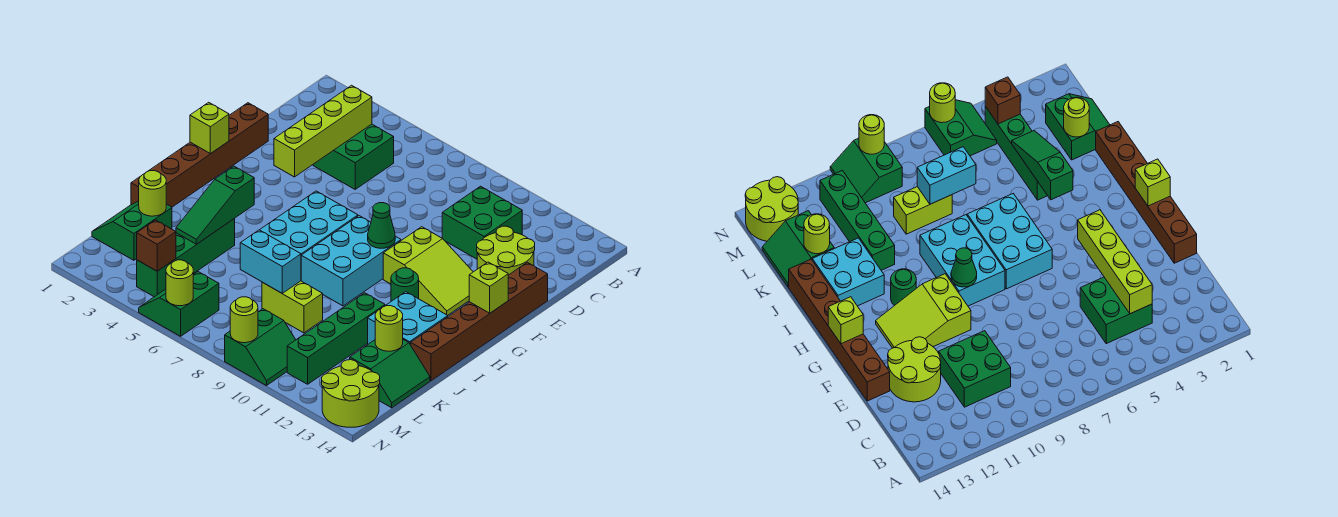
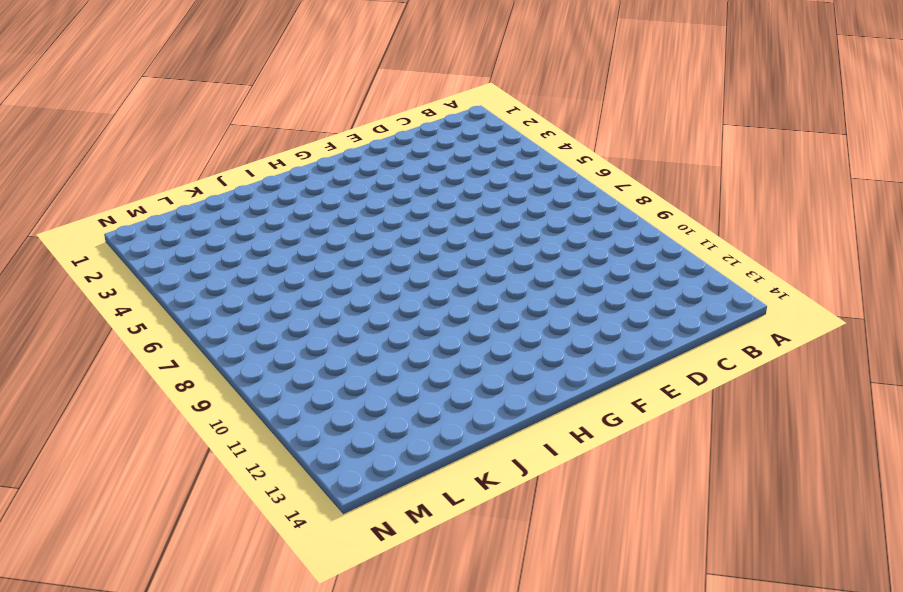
none -> green 2x2 brick [313,124,394,189]
none -> green 2x2 brick [442,186,522,259]
none -> lime 2x2 round brick [477,226,535,275]

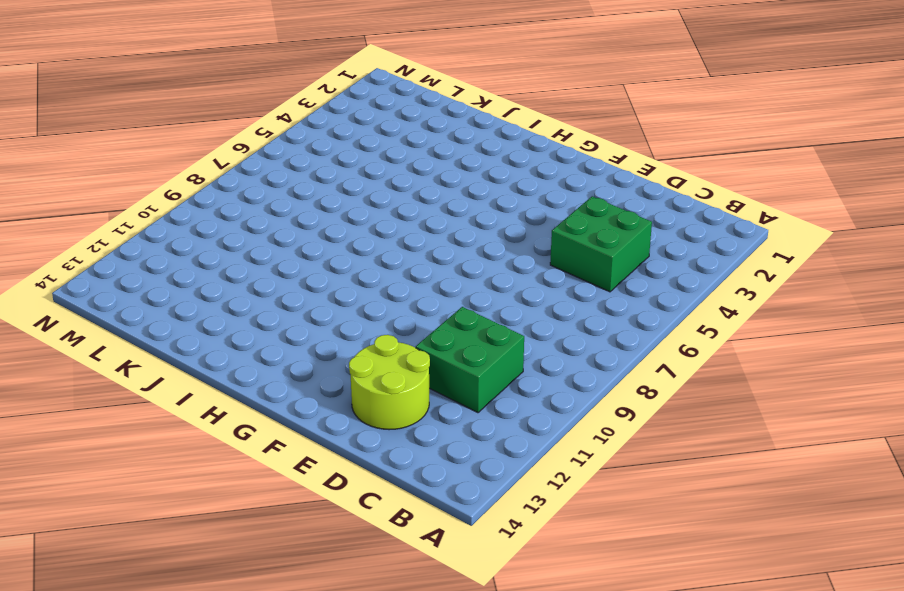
none -> brown 1x6 brick [131,103,268,207]
none -> brown 1x6 brick [411,262,548,381]
none -> lime 2x3 slope [383,227,473,315]

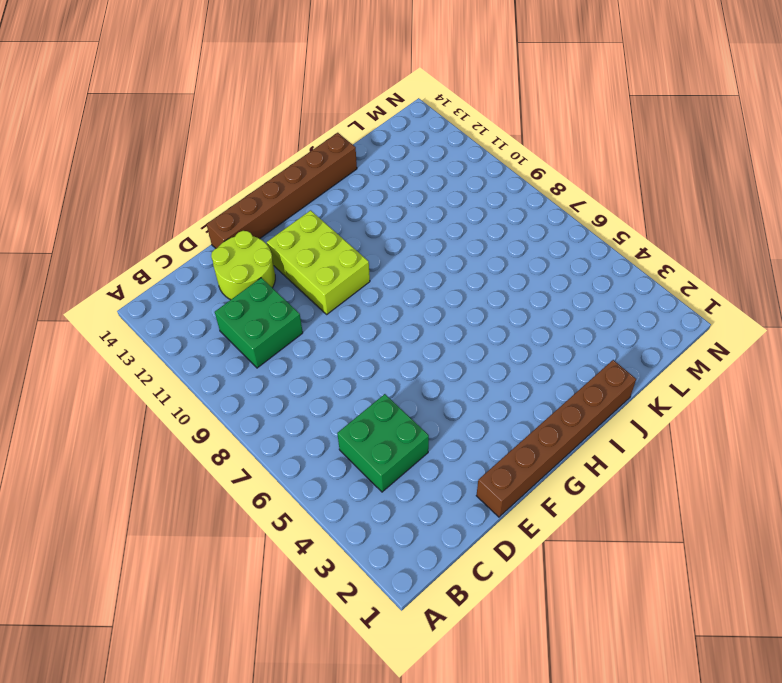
lime 2x3 brick [267,210,370,314] -> lime 2x3 slope [383,227,473,315]
none -> cyan 2x3 brick [260,191,358,255]
none -> cyan 2x3 brick [301,216,401,306]
none -> green 1x1 round brick [391,268,419,301]

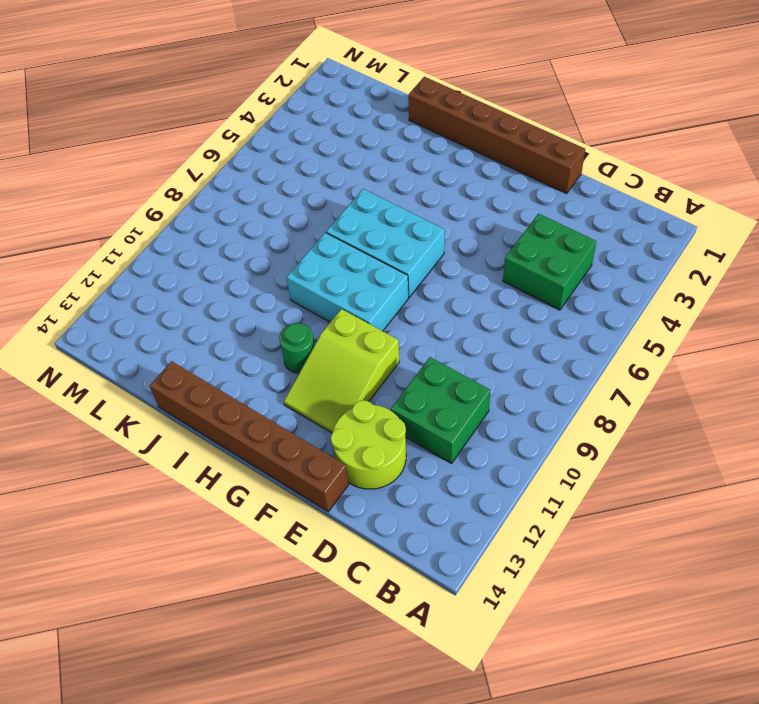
none -> cyan 2x2 brick [368,292,448,345]
none -> green 1x4 brick [137,219,235,297]
none -> green 1x4 brick [287,293,385,384]

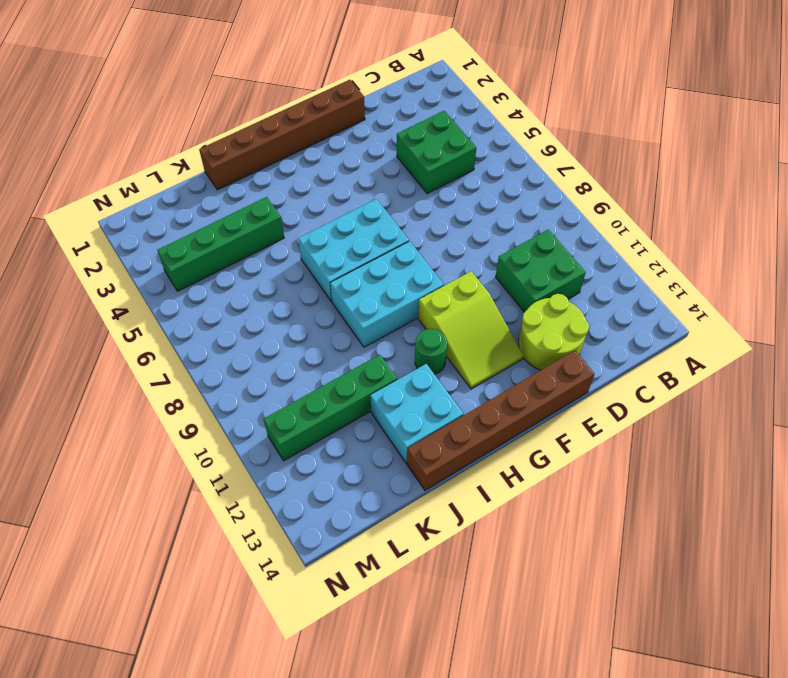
none -> green 2x2 slope [92,201,172,260]
none -> lime 1x2 brick [262,281,323,333]
none -> green 2x2 slope [350,340,430,408]

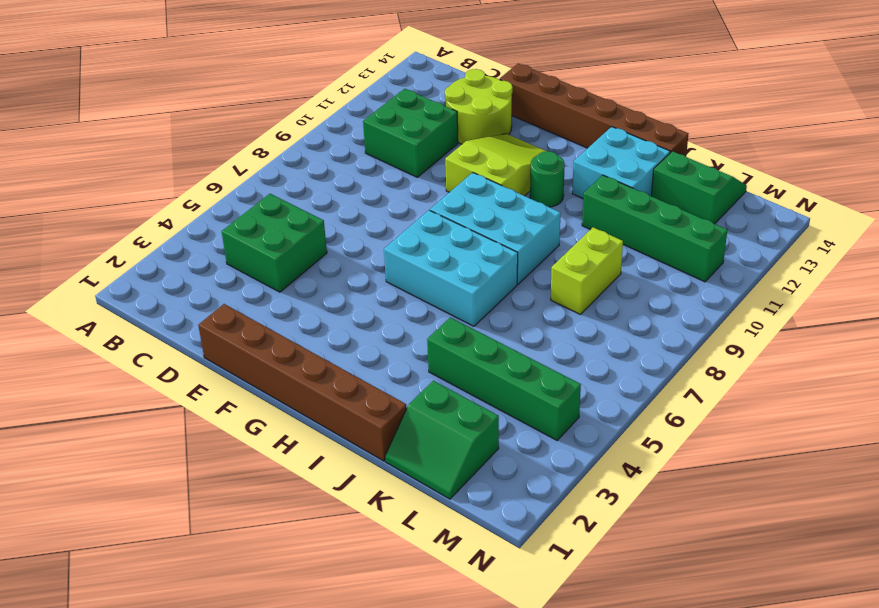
none -> green 2x2 slope [139,272,219,336]
none -> green 2x2 slope [225,309,296,386]
none -> lime 2x2 round brick [322,360,380,427]

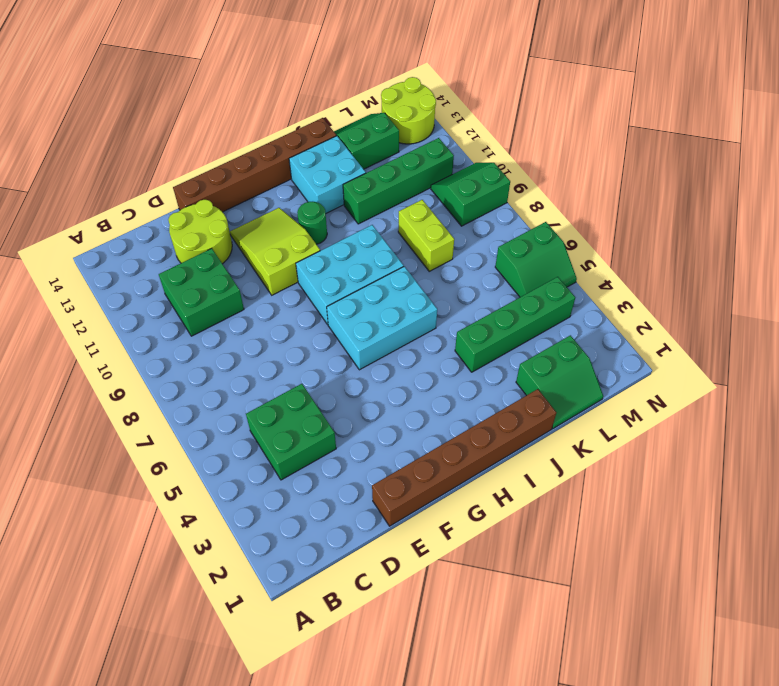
none -> lime 1x4 brick [274,85,372,177]
none -> lime 1x1 brick [190,102,229,154]
none -> green 1x1 cone [368,203,395,248]

